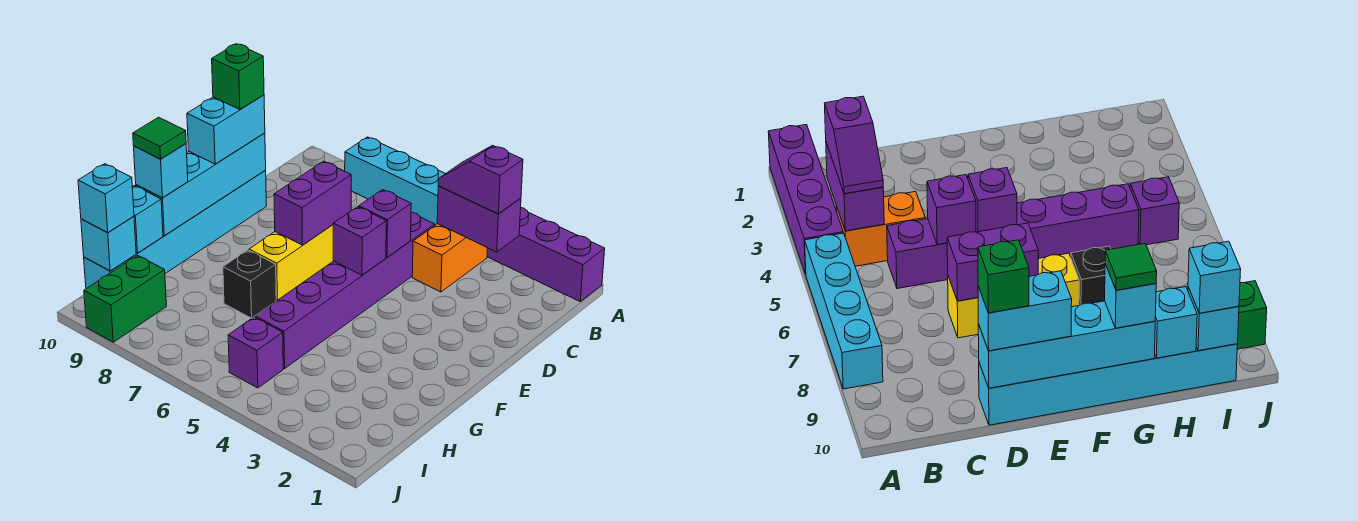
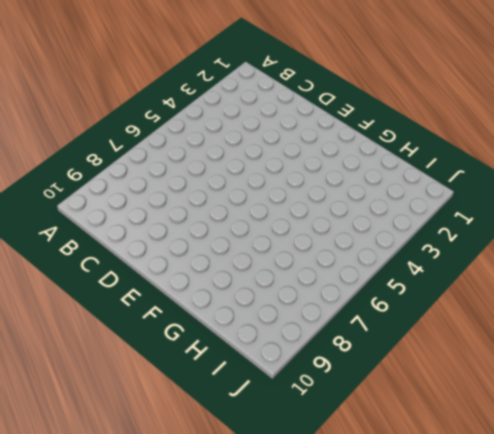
none -> purple 1x4 brick [487,208,605,302]
none -> cyan 1x4 brick [345,137,445,225]
none -> orange 1x2 brick [412,224,487,292]

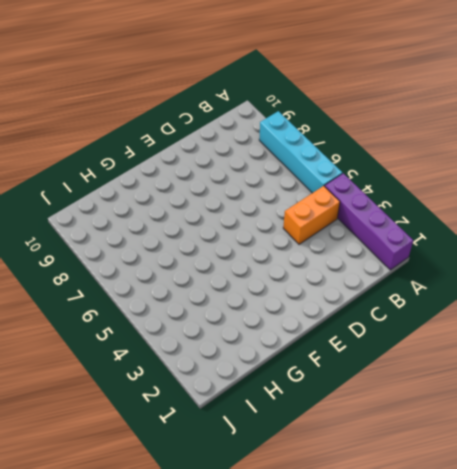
none -> purple 1x6 brick [255,212,435,369]
none -> yellow 1x3 brick [249,225,333,300]
none -> cyan 1x6 brick [84,171,266,289]

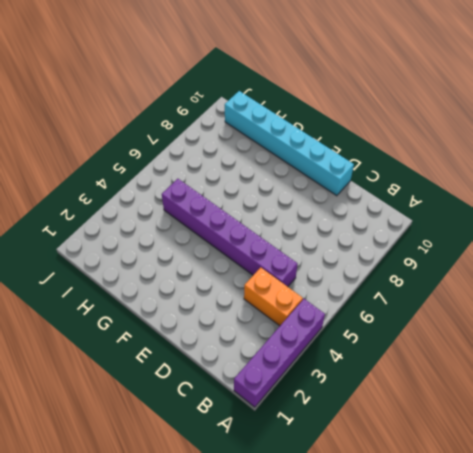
none -> cyan 1x4 brick [345,137,445,225]
none -> yellow 1x3 brick [249,225,333,300]
none -> black 1x1 brick [223,250,276,318]

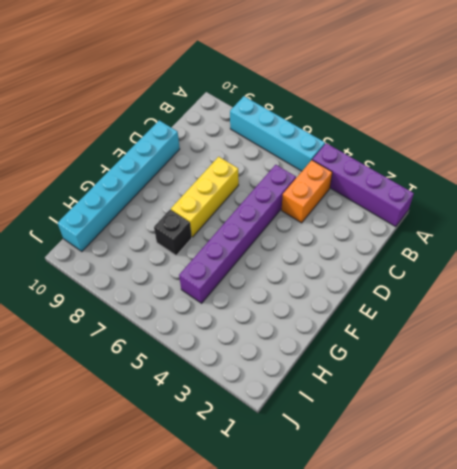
none -> purple 1x1 brick [228,317,283,388]
none -> green 1x2 brick [84,255,166,342]
none -> purple 1x2 brick [437,186,521,252]

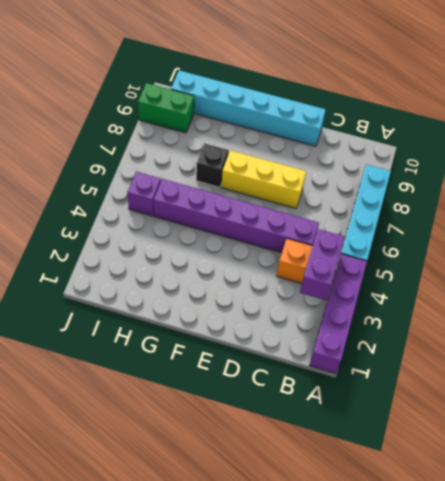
none -> purple 1x1 brick [359,190,411,257]
none -> purple 1x2 brick [274,161,351,245]
none -> cyan 1x4 brick [136,133,266,236]

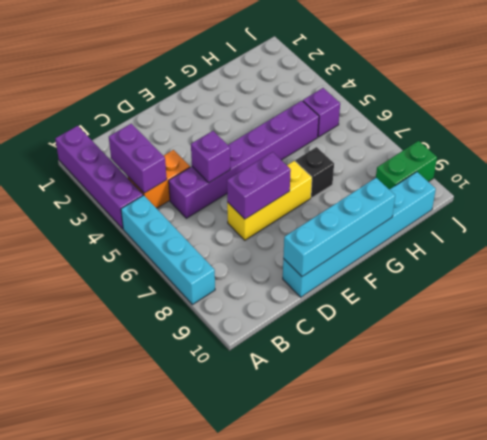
none -> purple 1x1 brick [333,207,386,275]
none -> cyan 1x1 brick [132,186,163,253]
none -> cyan 1x1 brick [81,217,136,271]

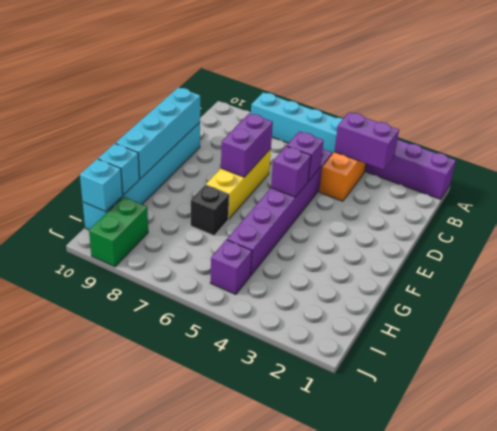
none -> purple 1x2 slope [438,146,523,214]
none -> cyan 1x2 brick [187,95,265,164]
none -> cyan 1x1 brick [134,144,188,198]

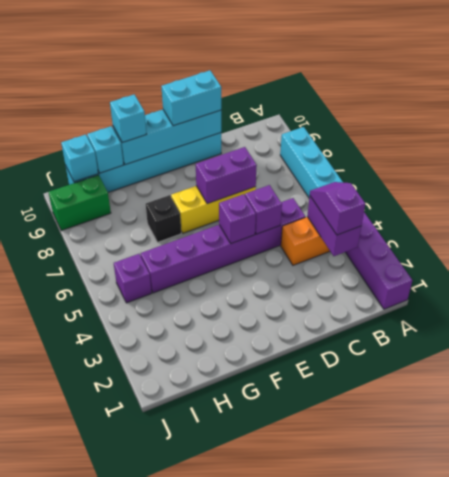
none -> cyan 1x1 brick [78,164,134,232]
none -> green 1x1 brick [212,44,264,110]
none -> green 1x1 tile [133,117,186,159]

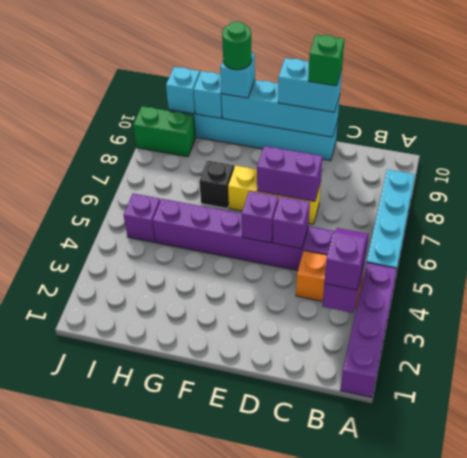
green 1x1 round brick [222,21,252,70] -> green 1x1 tile [133,117,186,159]
none -> cyan 1x1 brick [78,164,134,232]

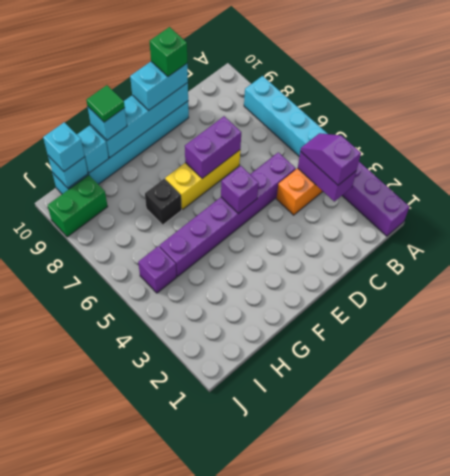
none -> purple 1x1 brick [359,190,411,257]

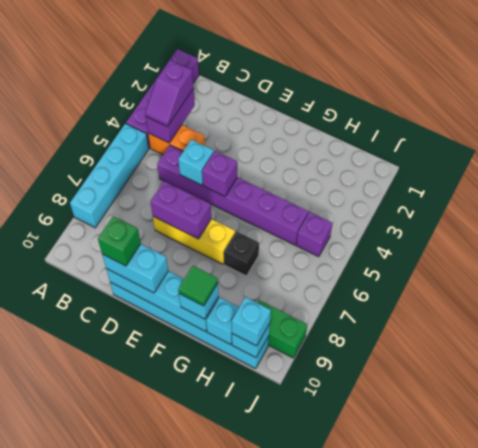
cyan 1x1 brick [178,140,214,185] -> purple 1x1 brick [359,190,411,257]

